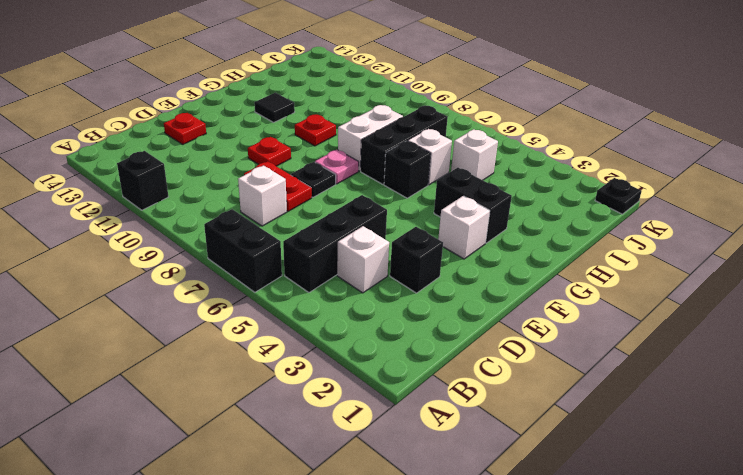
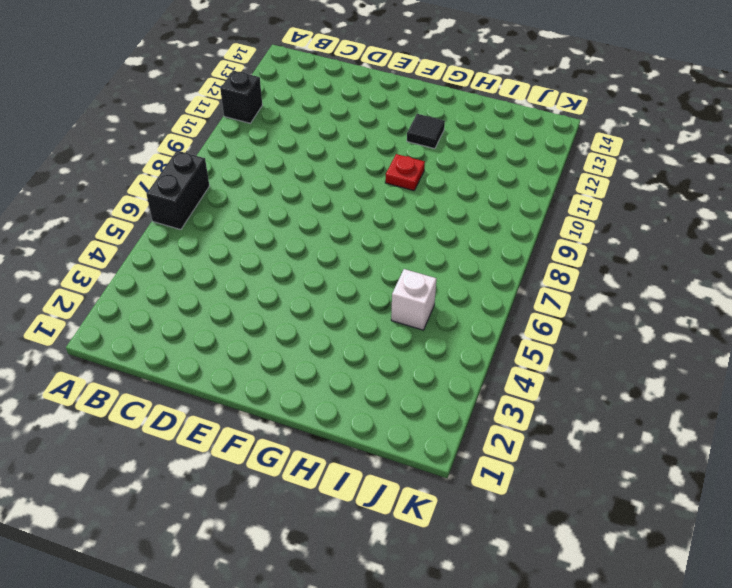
none -> black 1x3 brick [283,195,387,293]
none -> white 1x1 brick [337,226,389,293]
none -> white 1x1 brick [238,166,287,226]

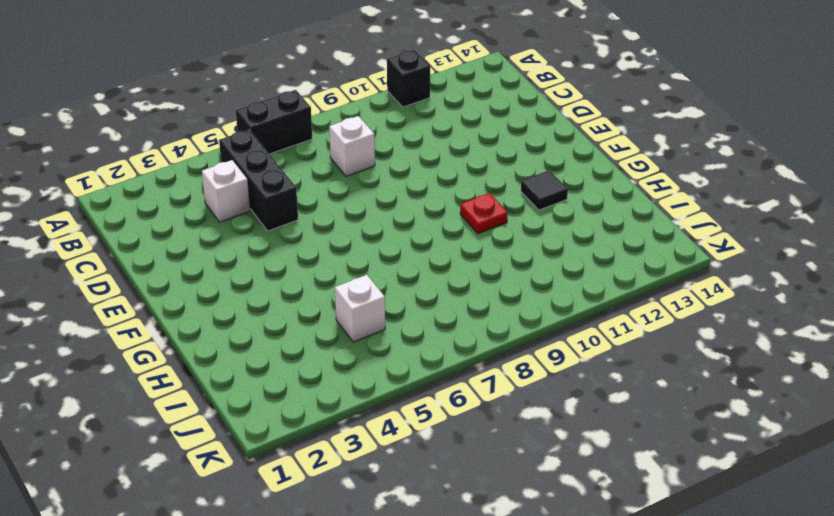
none -> black 1x1 brick [390,227,443,293]
none -> red 1x2 plate [244,161,312,211]
none -> red 1x1 plate [164,113,206,144]

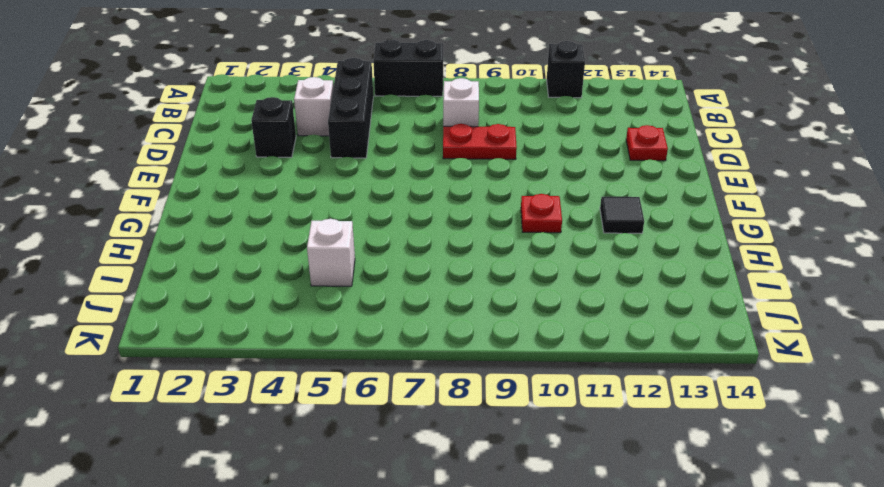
none -> black 1x1 plate [291,162,336,197]
none -> red 1x1 plate [248,137,291,166]
none -> white 1x1 brick [438,196,490,259]

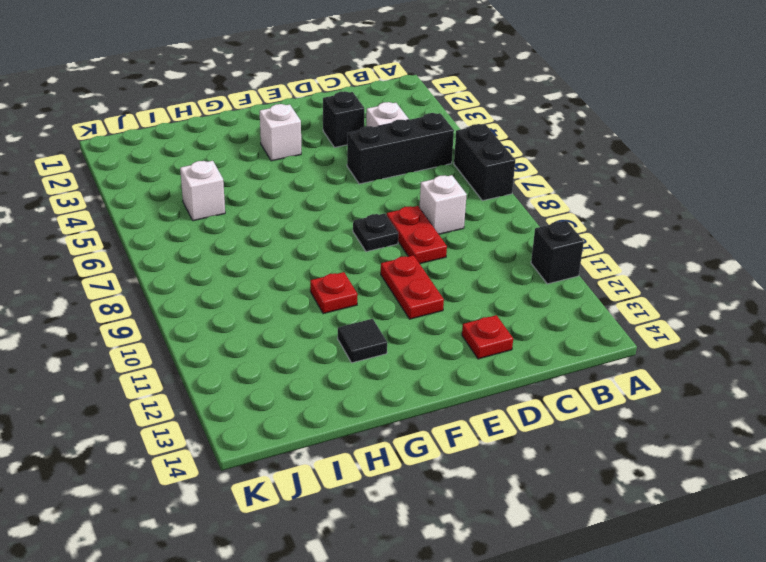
red 1x2 plate [381,255,444,319] -> red 1x1 plate [248,137,291,166]
none -> pink 1x1 plate [315,150,359,184]
none -> black 1x2 brick [434,168,512,243]
none -> black 1x1 brick [384,141,431,198]

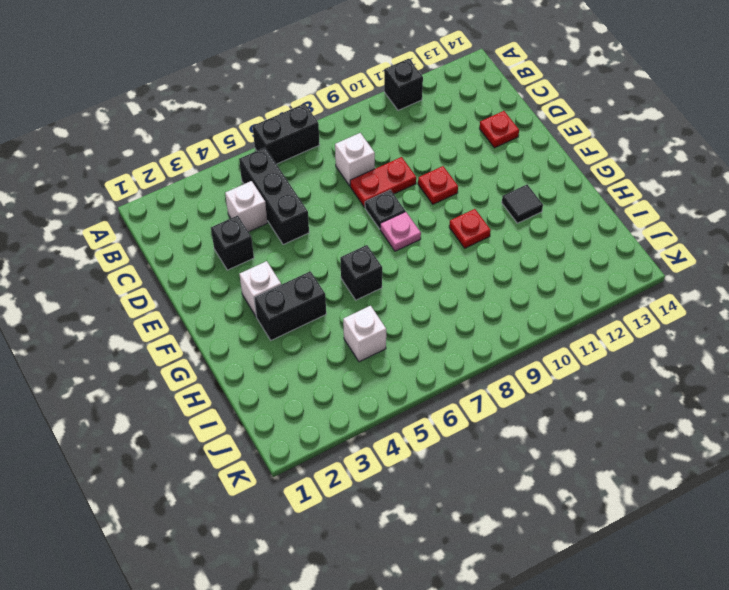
none -> black 1x3 brick [361,106,448,184]
none -> white 1x2 brick [338,105,403,171]
none -> white 1x1 brick [408,129,452,185]

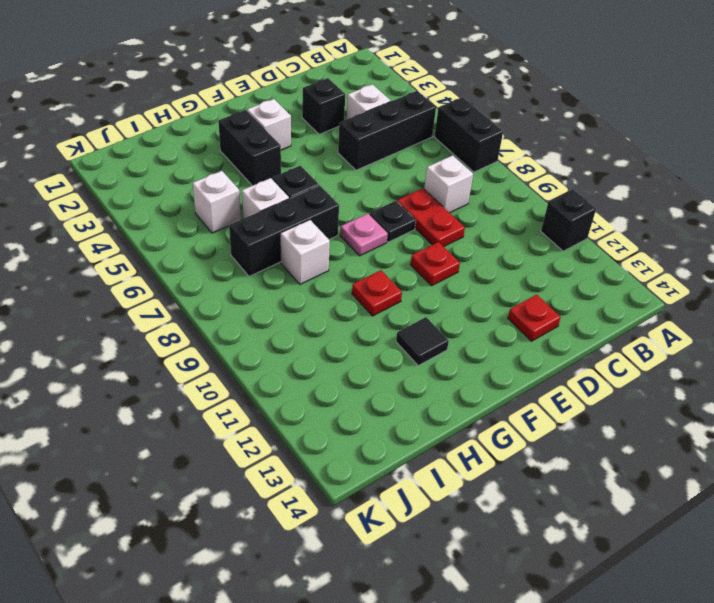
white 1x1 brick [281,220,330,284] -> white 1x2 brick [338,105,403,171]
none -> black 1x1 plate [595,178,642,214]

